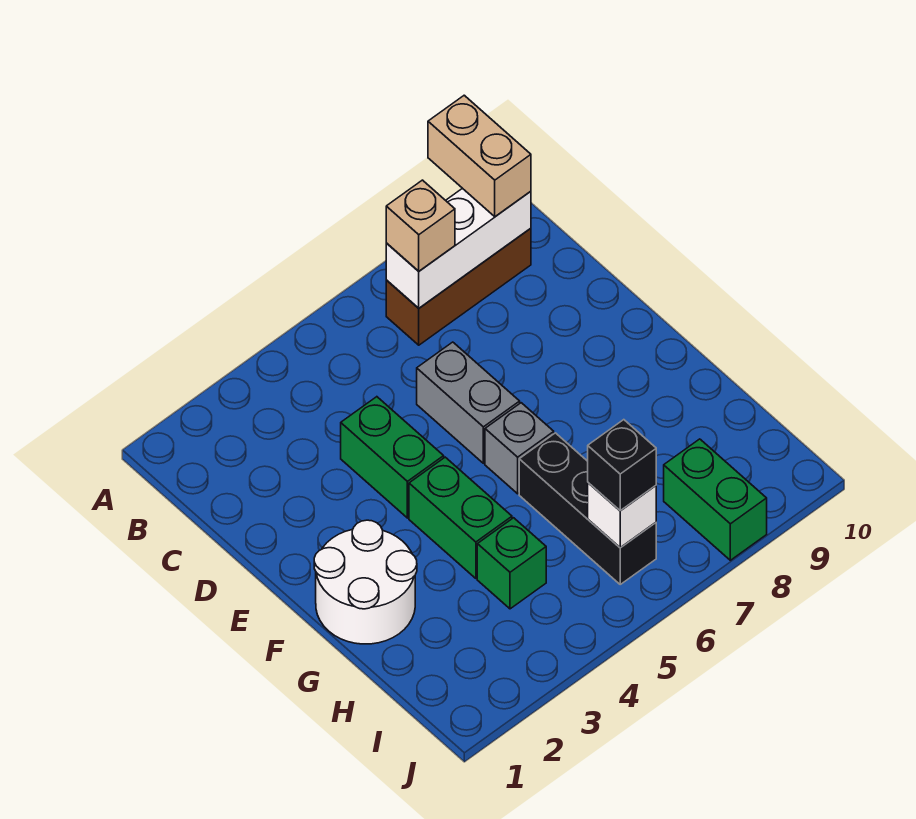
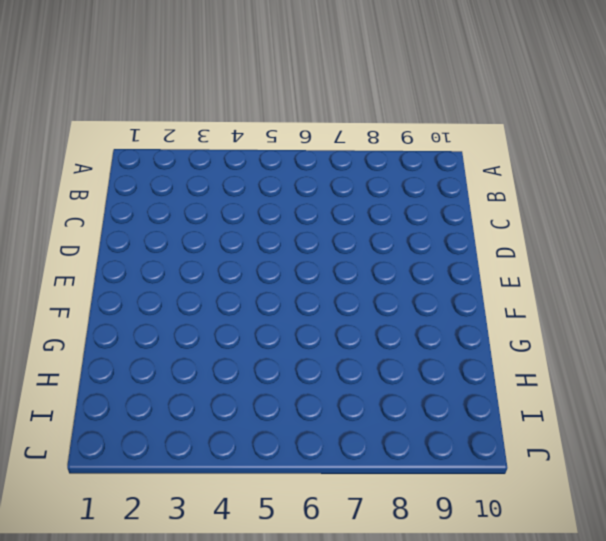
none -> brown 1x3 brick [386,228,531,345]
none -> green 1x2 brick [341,397,444,518]
none -> grey 1x2 brick [417,342,520,463]

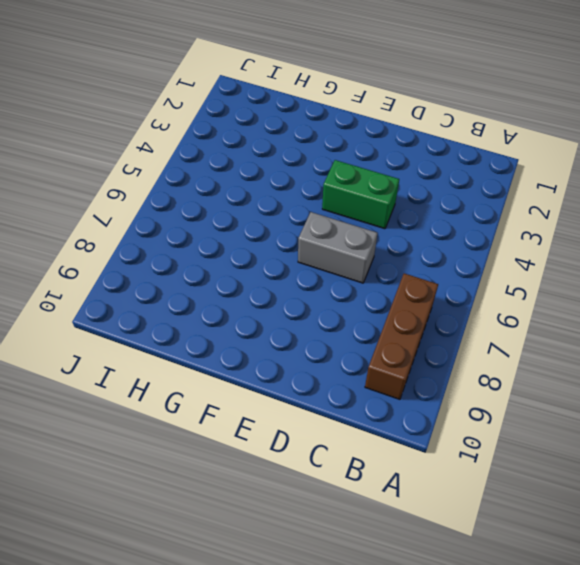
none -> white 2x2 round brick [314,520,417,644]
none -> green 1x2 brick [409,457,512,578]
none -> grey 1x1 brick [485,403,554,494]

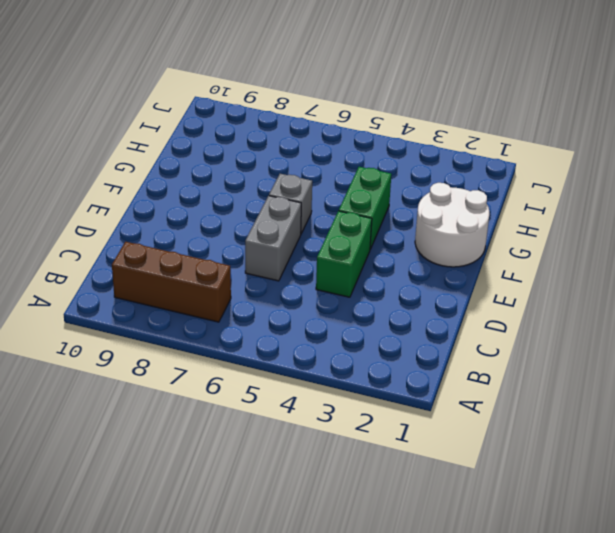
none -> black 1x3 brick [519,433,656,584]
none -> green 1x1 brick [477,518,546,609]
none -> green 1x2 brick [664,439,767,560]

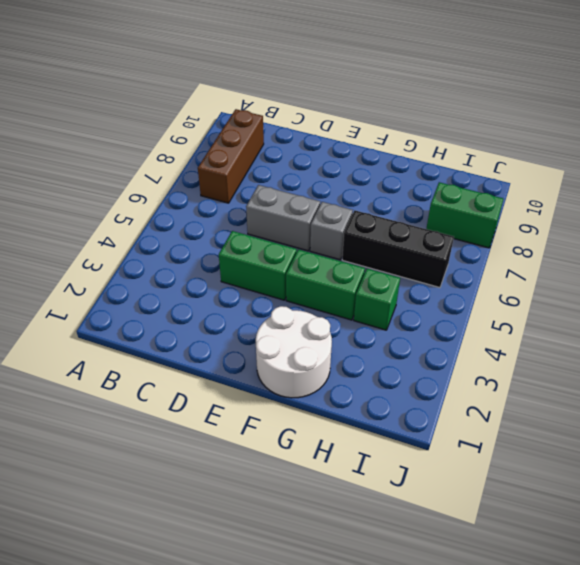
none -> white 1x3 brick [386,188,531,308]
none -> white 1x1 brick [588,483,656,548]
none -> tan 1x2 brick [428,95,531,217]

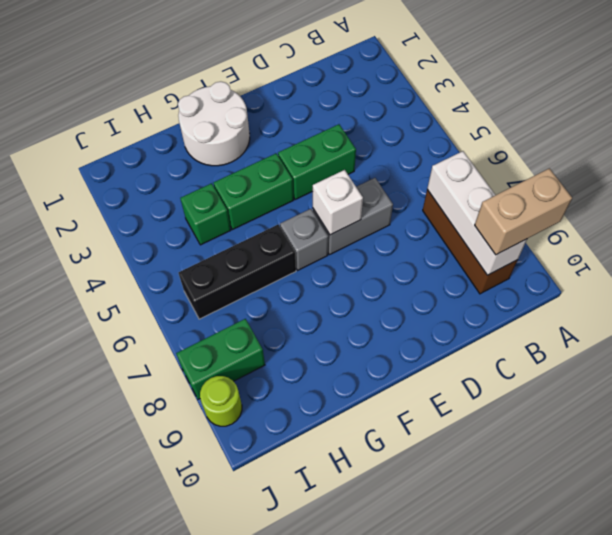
white 1x1 brick [313,170,363,235] -> white 1x1 brick moved to [588,483,656,548]
lime 1x1 round brick [200,376,242,426] -> none
none -> tan 1x1 brick [386,180,455,271]
none -> black 1x1 brick [588,420,656,511]

